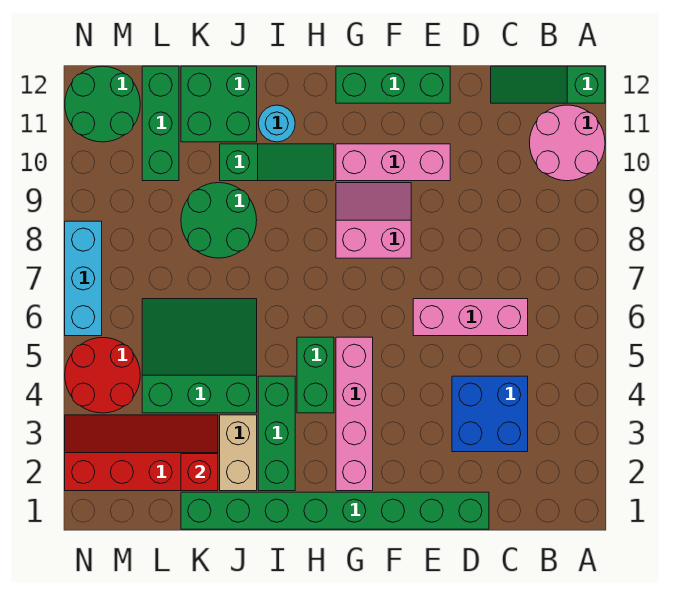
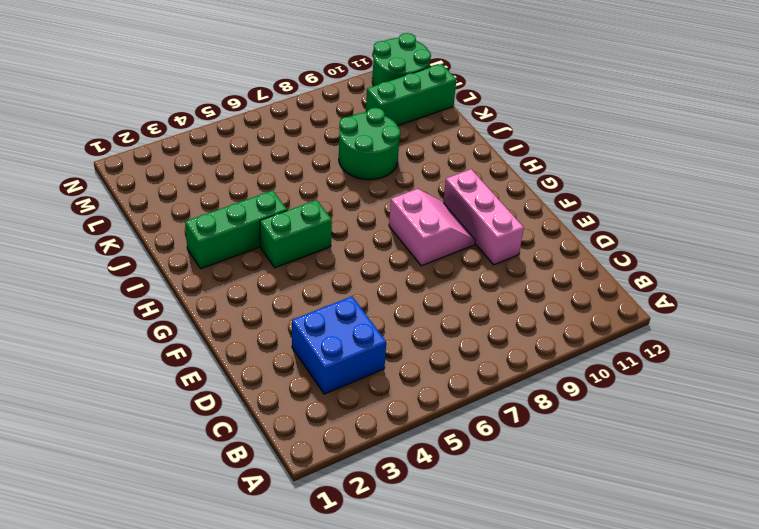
none -> pink 2x2 round brick [530,105,605,181]
none -> green 1x3 slope [491,66,605,103]
none -> pink 1x3 brick [413,299,528,336]

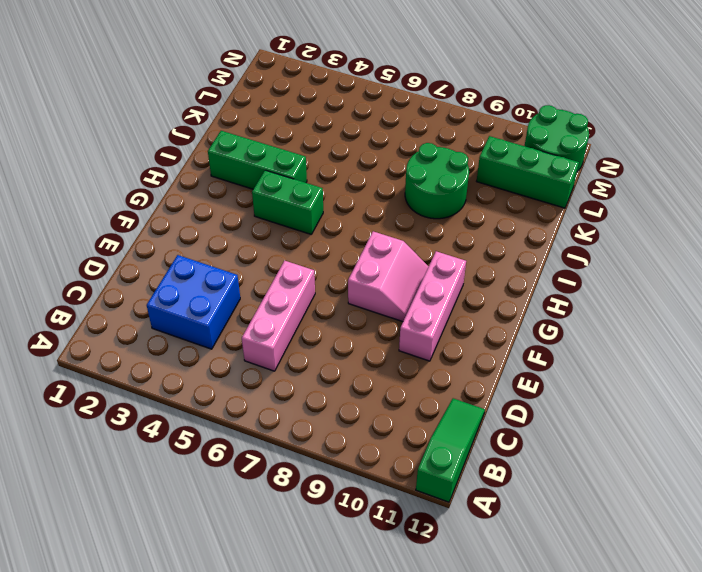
none -> pink 2x2 round brick [530,105,605,181]
none -> green 1x8 brick [181,492,489,529]
none -> green 1x3 brick [336,66,450,103]

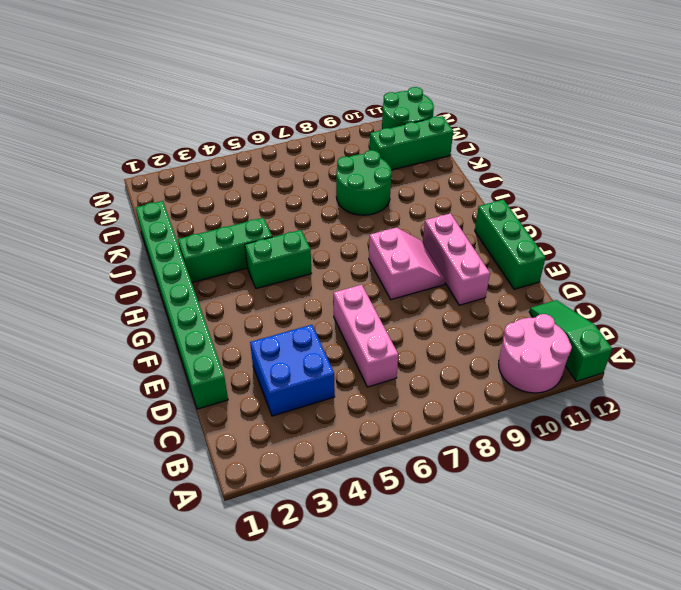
none -> pink 1x4 brick [336,337,373,491]
none -> green 1x3 slope [220,144,334,181]
none -> cyan 1x1 round brick [258,105,295,142]

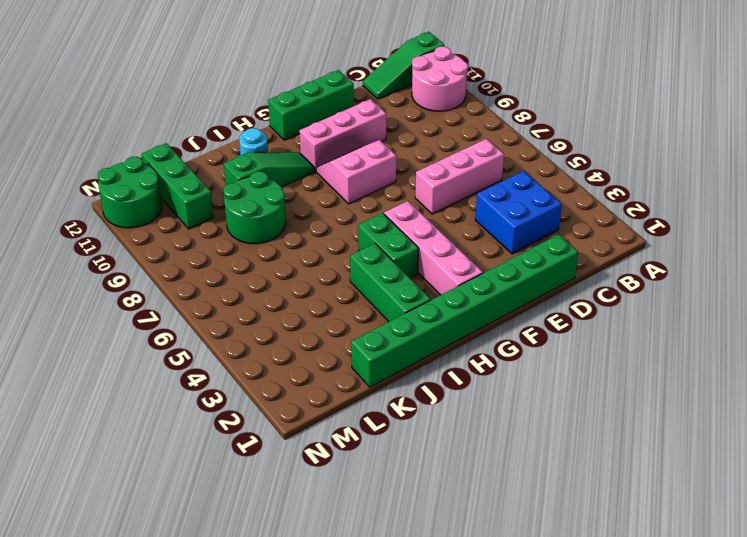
none -> tan 1x2 brick [220,415,257,491]
none -> green 3x3 slope [142,299,257,413]
none -> green 2x2 brick [181,66,257,142]

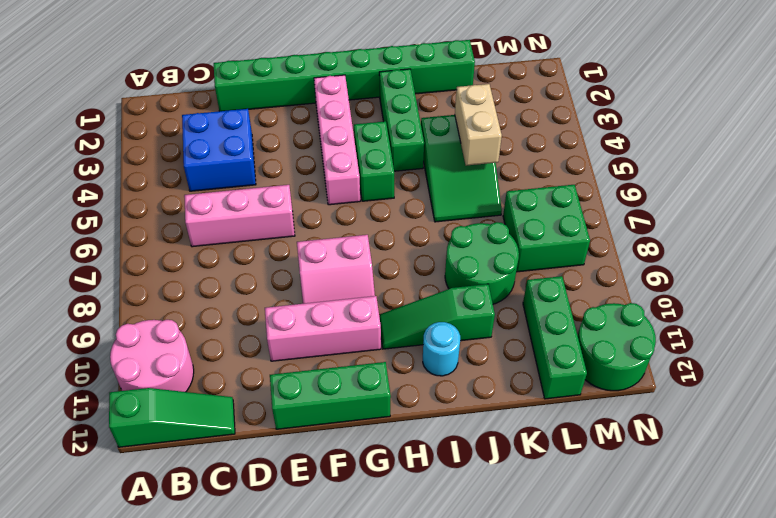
green 2x3 slope [421,115,502,222] -> green 3x3 slope [142,299,257,413]
tan 1x2 brick [455,84,502,166] -> tan 1x2 brick moved to [220,415,257,491]
green 2x2 brick [503,185,590,272] -> green 2x2 brick moved to [181,66,257,142]
none -> red 2x4 slope [65,415,218,491]
none -> red 2x2 round brick [65,338,140,413]
none -> cyan 1x3 brick [65,221,102,336]

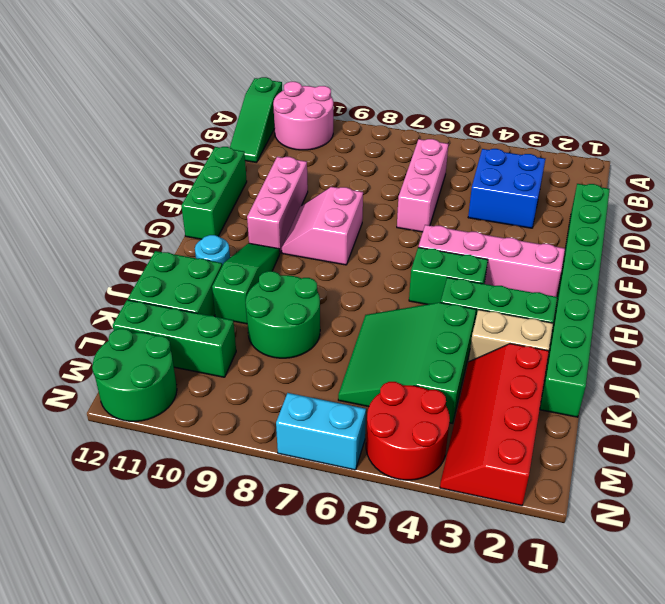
cyan 1x2 brick [276,393,366,470] -> cyan 1x3 brick [65,221,102,336]
none -> red 1x1 brick [181,454,218,491]

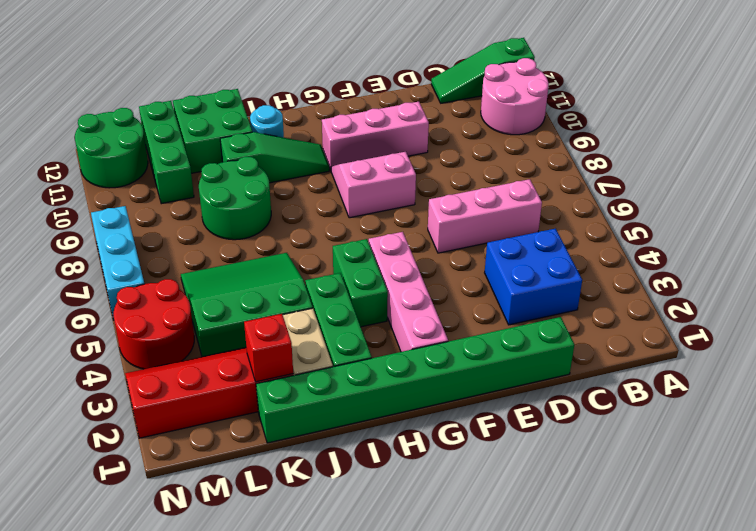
none -> green 1x3 brick [336,66,450,103]

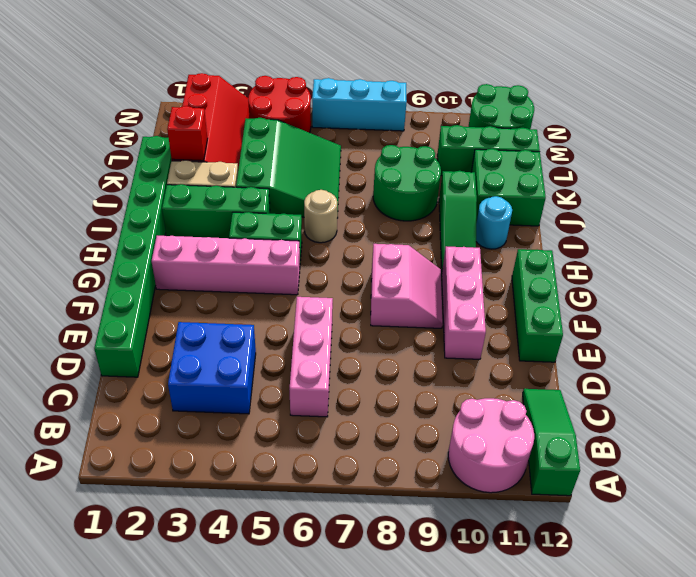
tan 1x1 round brick [304,190,337,243] -> none

